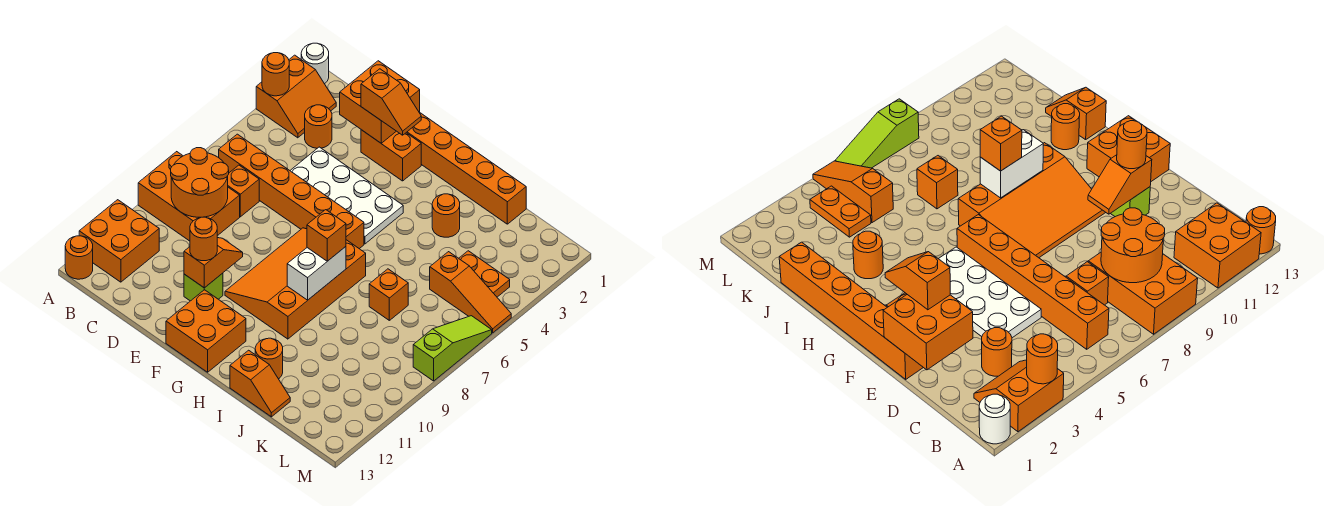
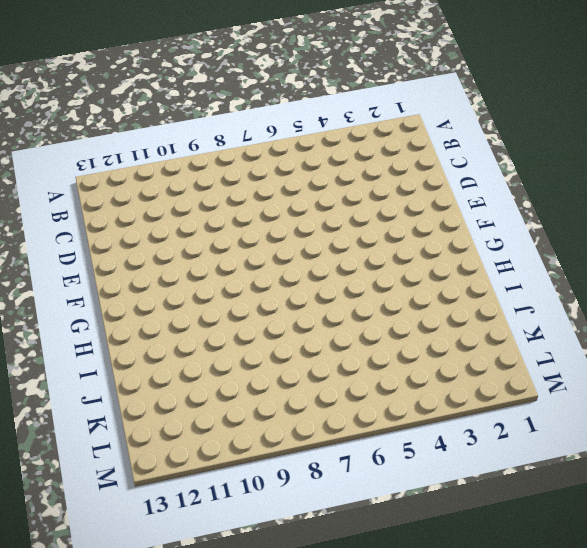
none -> white 1x1 round brick [301,43,329,84]
none -> orange 2x2 slope [256,55,336,138]
none -> orange 2x3 brick [138,152,240,241]

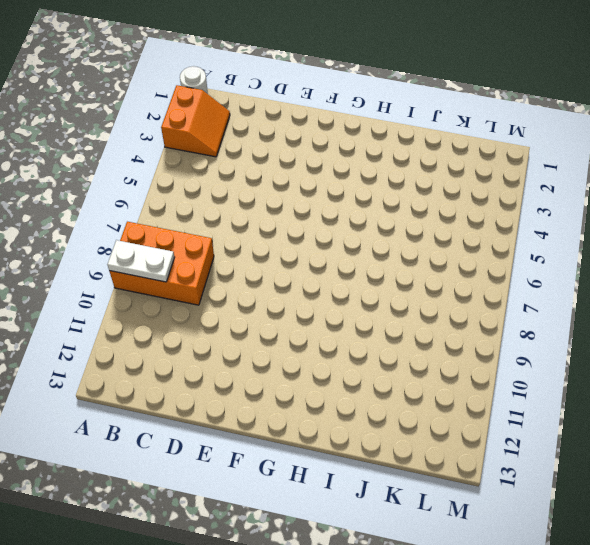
white 1x2 plate [107,240,175,282] -> orange 2x2 round brick [171,148,229,217]
none -> orange 2x2 brick [79,200,159,282]
none -> orange 1x1 round brick [65,236,93,279]
none -> orange 1x6 brick [219,134,364,249]

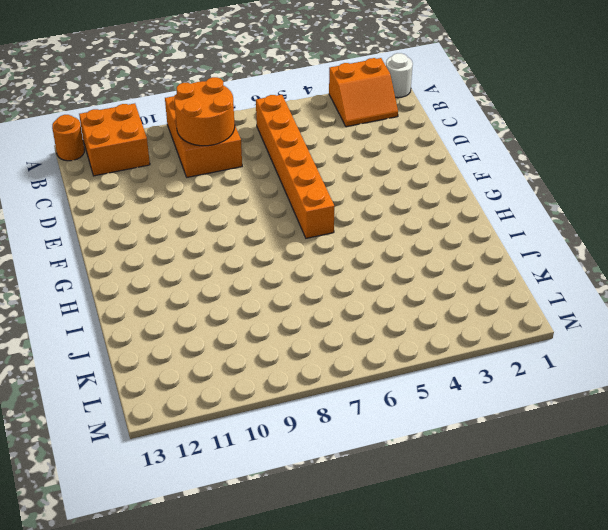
none -> orange 1x1 round brick [305,105,332,148]
none -> orange 1x1 brick [227,165,259,217]
none -> white 2x4 plate [290,147,403,244]

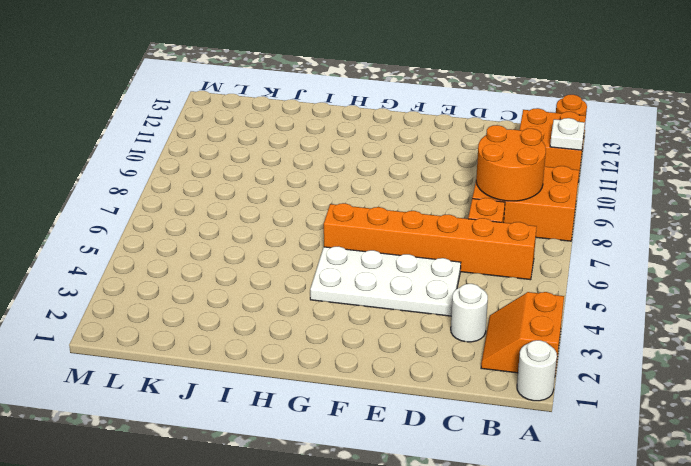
white 1x1 plate [550,118,585,150] -> none
white 1x1 round brick [451,284,488,342] -> orange 1x1 round brick [305,105,332,148]
none -> orange 1x6 brick [406,112,526,224]
none -> orange 1x2 brick [361,130,421,181]
none -> lime 1x1 brick [184,273,223,301]

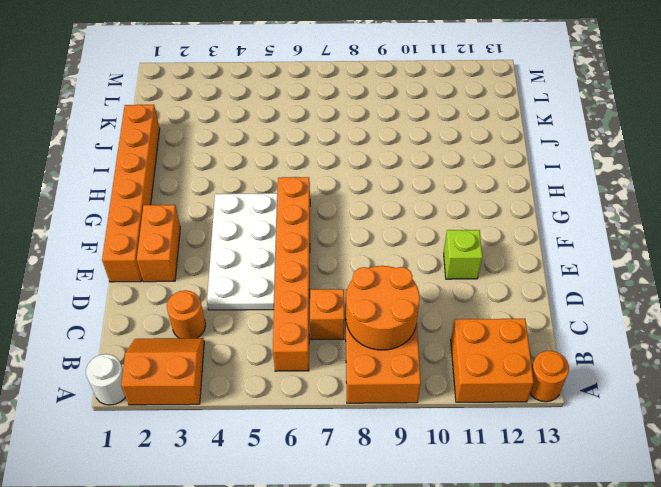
none -> orange 3x4 slope [225,228,366,339]
none -> orange 2x2 brick [166,290,246,372]
none -> orange 1x1 round brick [432,194,460,237]

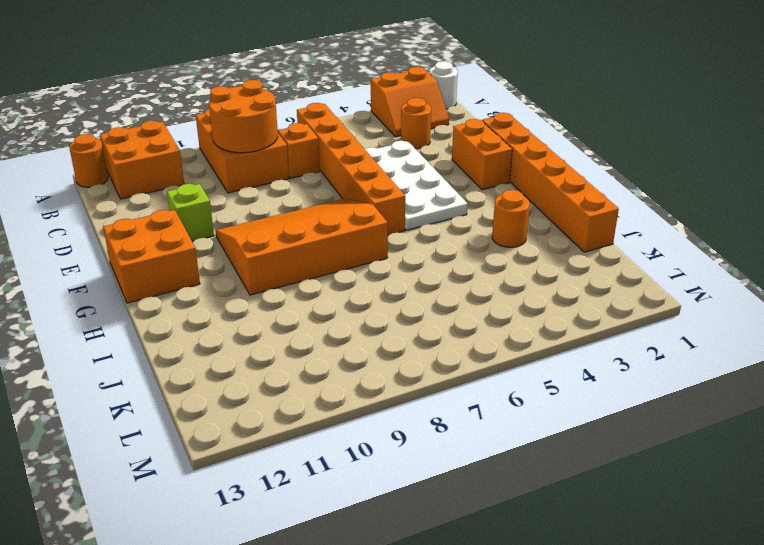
none -> orange 1x1 round brick [255,338,283,379]
none -> orange 1x2 slope [230,350,290,417]
none -> orange 1x1 brick [369,269,408,320]

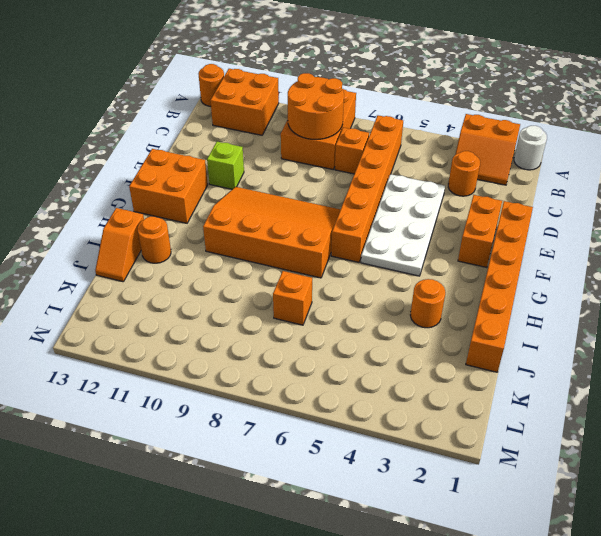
none -> orange 1x2 plate [459,251,510,297]
none -> orange 1x3 slope [430,252,511,333]
none -> lime 1x3 slope [413,316,492,381]

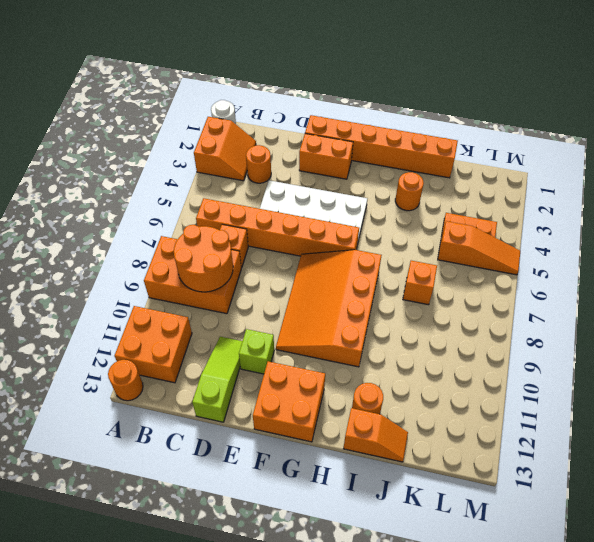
lime 1x3 slope [192,337,242,422] -> lime 1x3 slope moved to [413,316,492,381]
none -> orange 1x1 round brick [262,53,289,96]
none -> orange 2x2 brick [340,61,420,143]
none -> orange 1x2 slope [184,238,243,288]

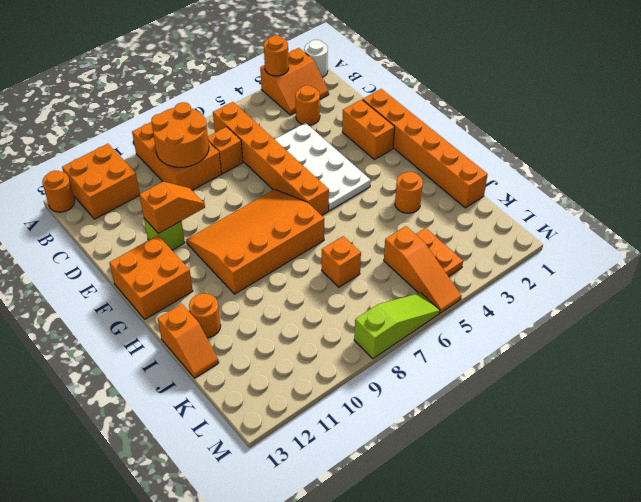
none -> orange 2x2 brick [340,61,420,143]
none -> white 1x2 brick [287,247,346,300]
none -> orange 1x2 slope [361,69,421,135]

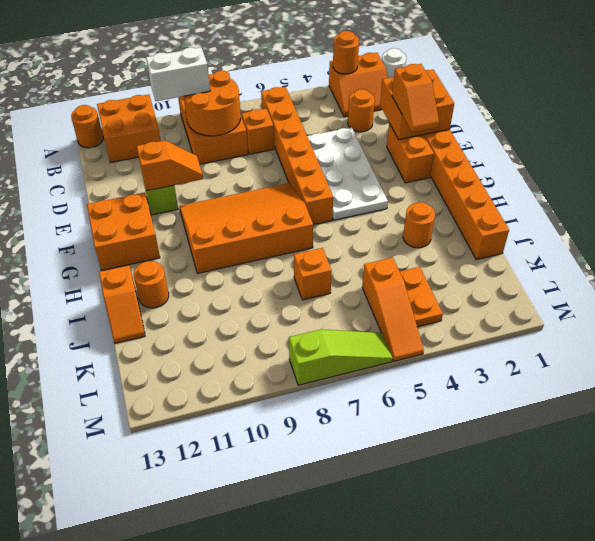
white 1x2 brick [146,47,210,101] -> white 1x2 brick moved to [287,247,346,300]
none -> orange 1x1 round brick [190,217,217,261]
none -> orange 1x1 brick [307,210,346,261]

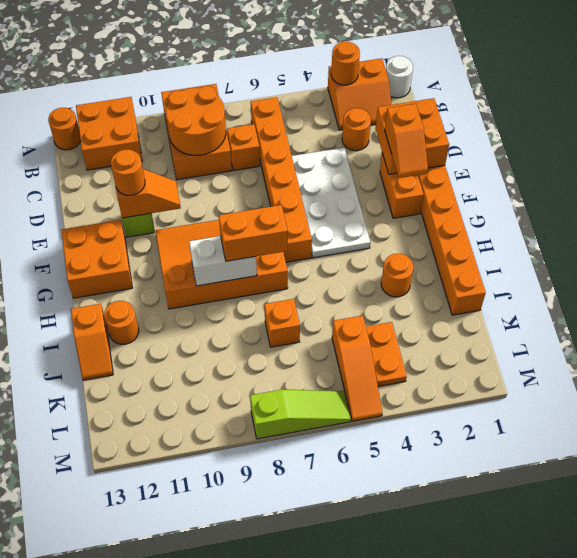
orange 1x2 brick [219,205,288,261] -> orange 1x1 brick [307,210,346,261]

